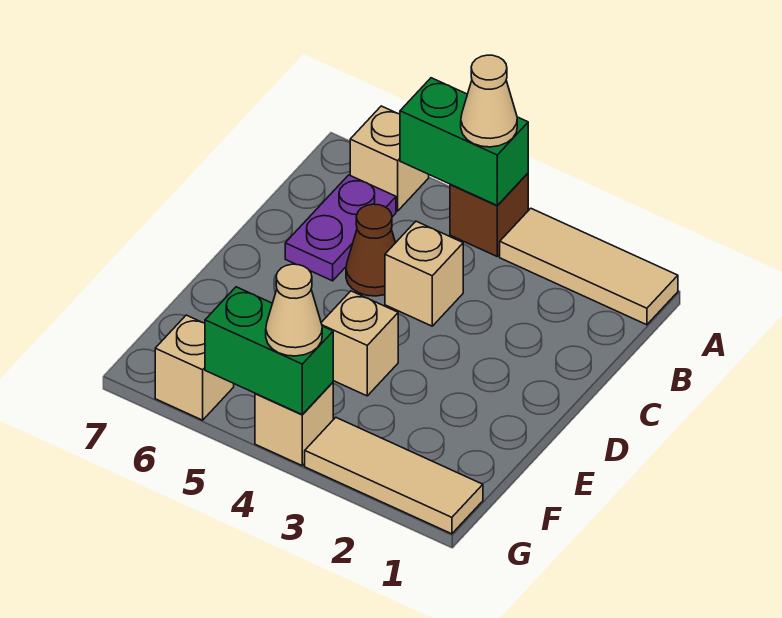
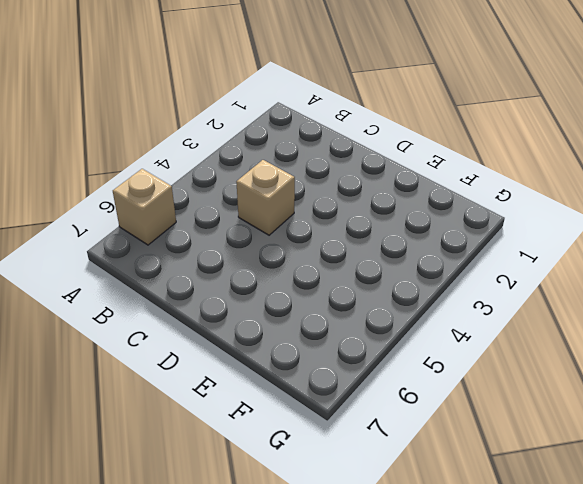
none -> tan 1x3 tile [500,208,678,325]
none -> brown 1x1 brick [450,173,528,256]
none -> purple 1x2 plate [285,175,396,281]

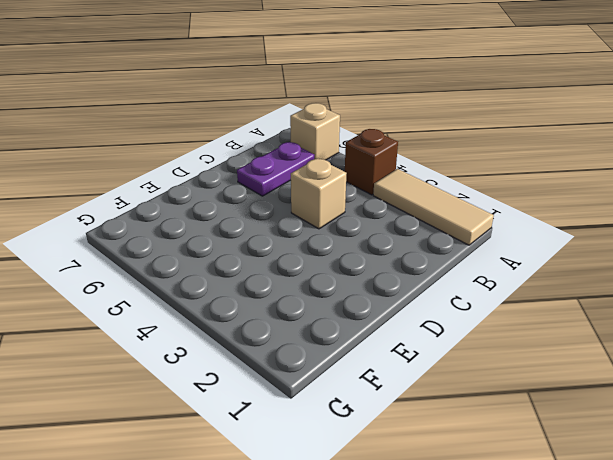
none -> brown 1x1 cone [346,204,395,296]
none -> tan 1x1 brick [321,291,398,396]
none -> tan 1x3 tile [305,417,483,534]

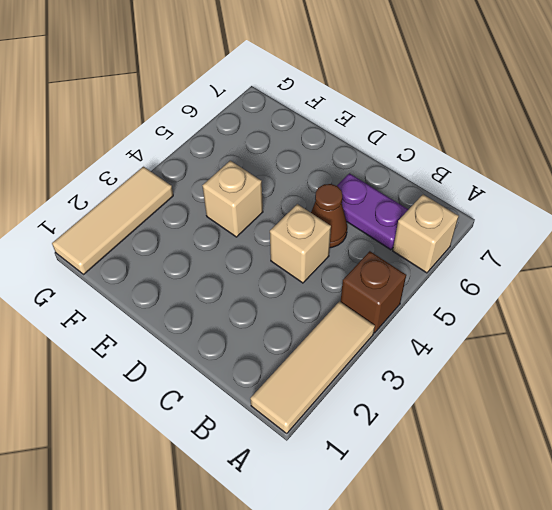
none -> tan 1x1 brick [255,382,333,465]
none -> tan 1x1 brick [155,315,234,420]
none -> green 1x2 brick [400,78,528,206]

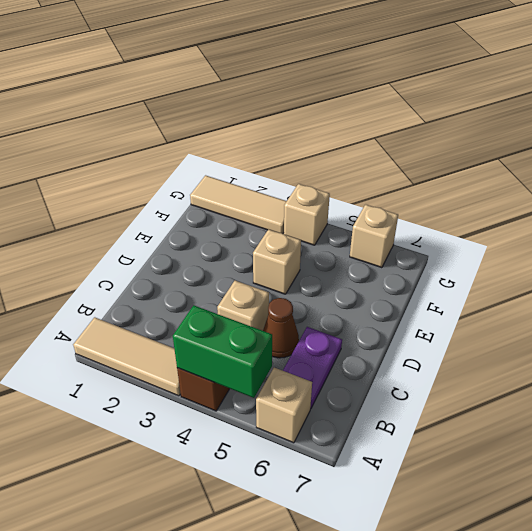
none -> green 1x2 brick [205,287,333,415]
none -> tan 1x1 cone [461,55,517,147]
none -> tan 1x1 cone [266,264,322,356]

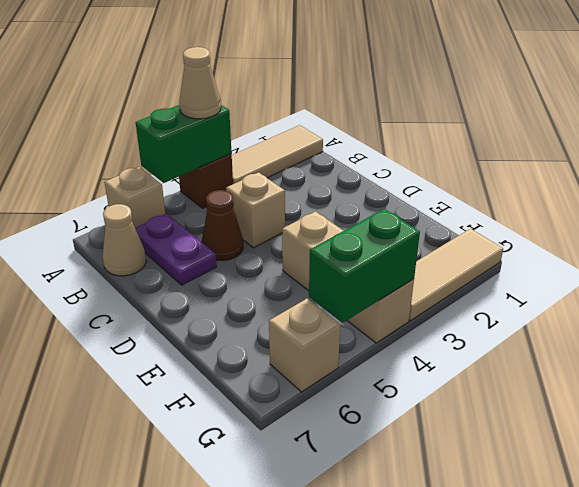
tan 1x1 cone [103,204,146,276] -> tan 1x1 cone moved to [266,264,322,356]

